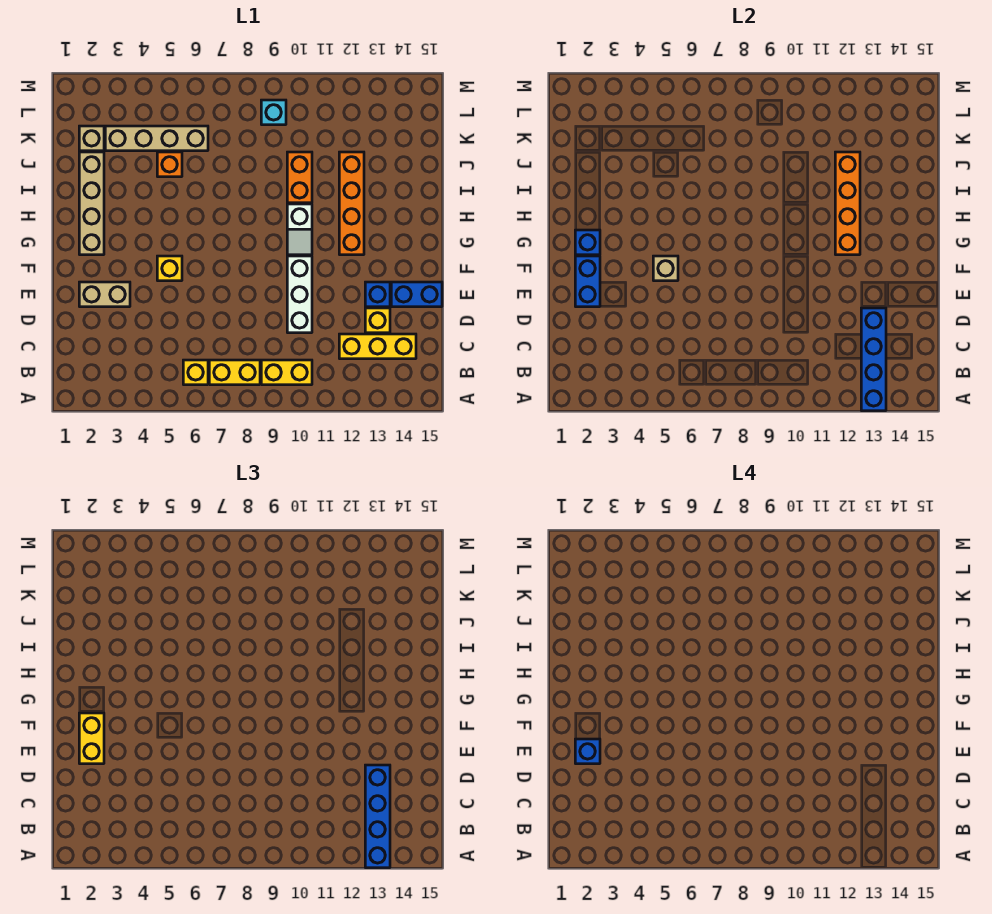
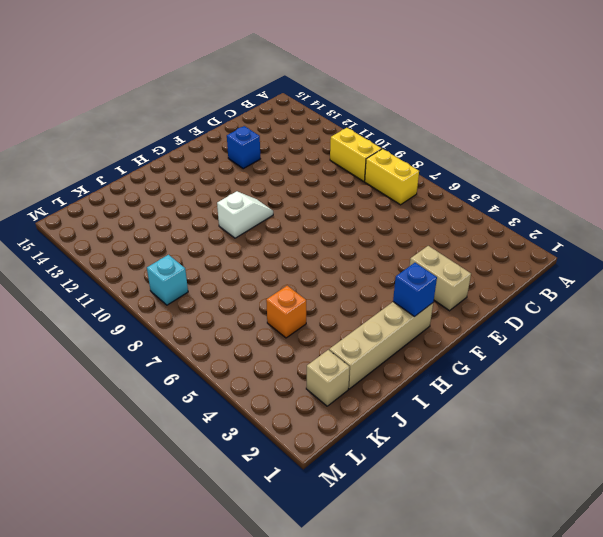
none -> yellow 1x1 brick [183,360,208,385]
none -> yellow 1x3 brick [339,334,416,359]
none -> white 1x3 brick [287,256,312,333]

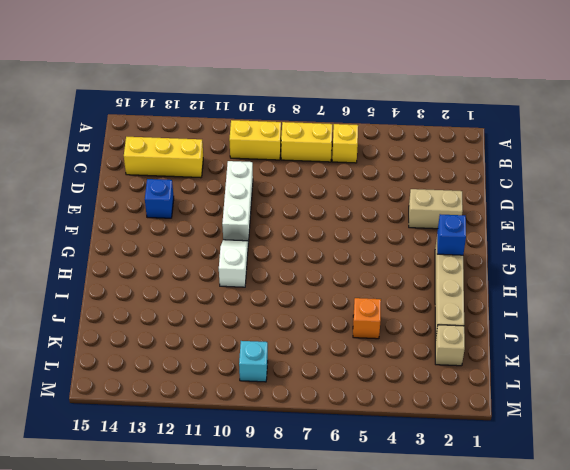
none -> yellow 1x1 brick [365,308,390,333]
none -> blue 1x2 brick [391,282,442,307]
none -> yellow 1x1 brick [157,256,182,281]

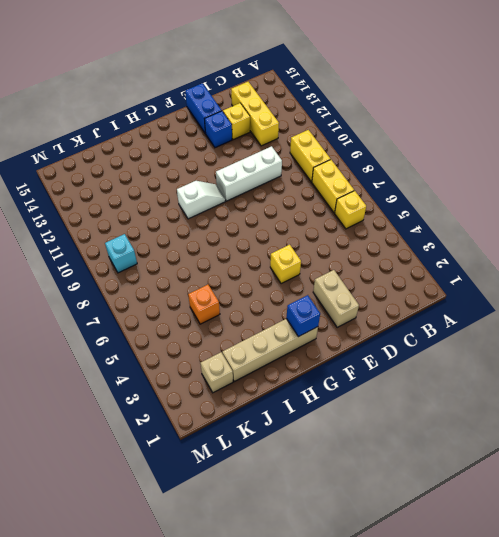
none -> orange 1x4 brick [339,152,364,255]
none -> orange 1x2 brick [287,152,312,203]
none -> tan 1x4 brick [105,126,208,151]

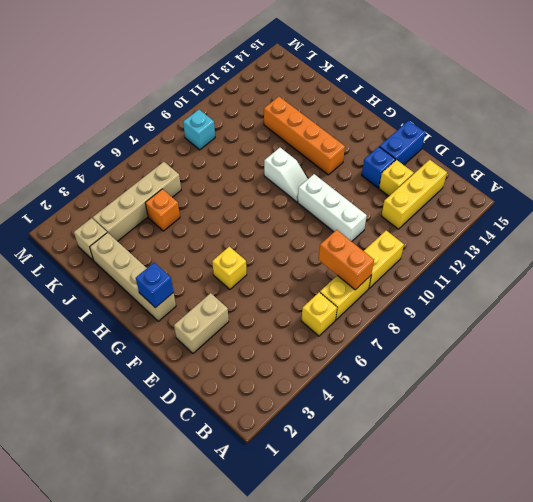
orange 1x2 brick [319,230,374,290] -> orange 1x2 brick moved to [287,152,312,203]
none -> blue 1x4 brick [861,308,886,411]
none -> blue 1x2 brick [575,256,600,307]
none -> tan 1x1 brick [653,256,678,281]

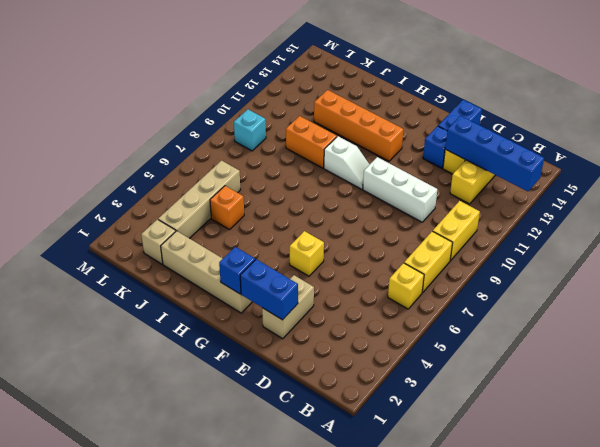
none -> tan 1x1 brick [653,256,678,281]
none -> orange 1x4 brick [835,152,860,255]
none -> blue 1x4 brick [365,765,390,868]

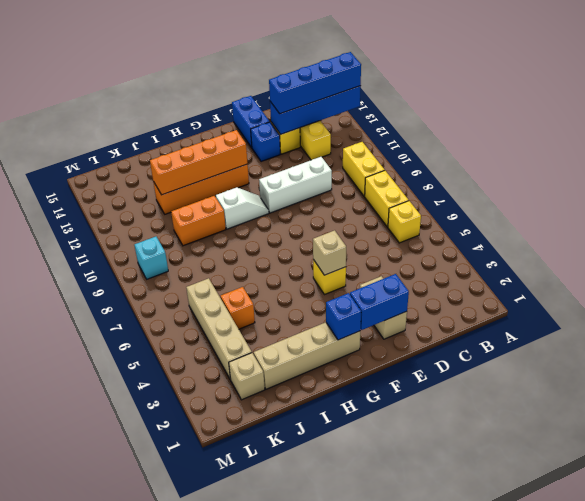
none -> yellow 1x2 brick [79,713,104,764]
none -> blue 1x1 brick [575,739,600,764]

